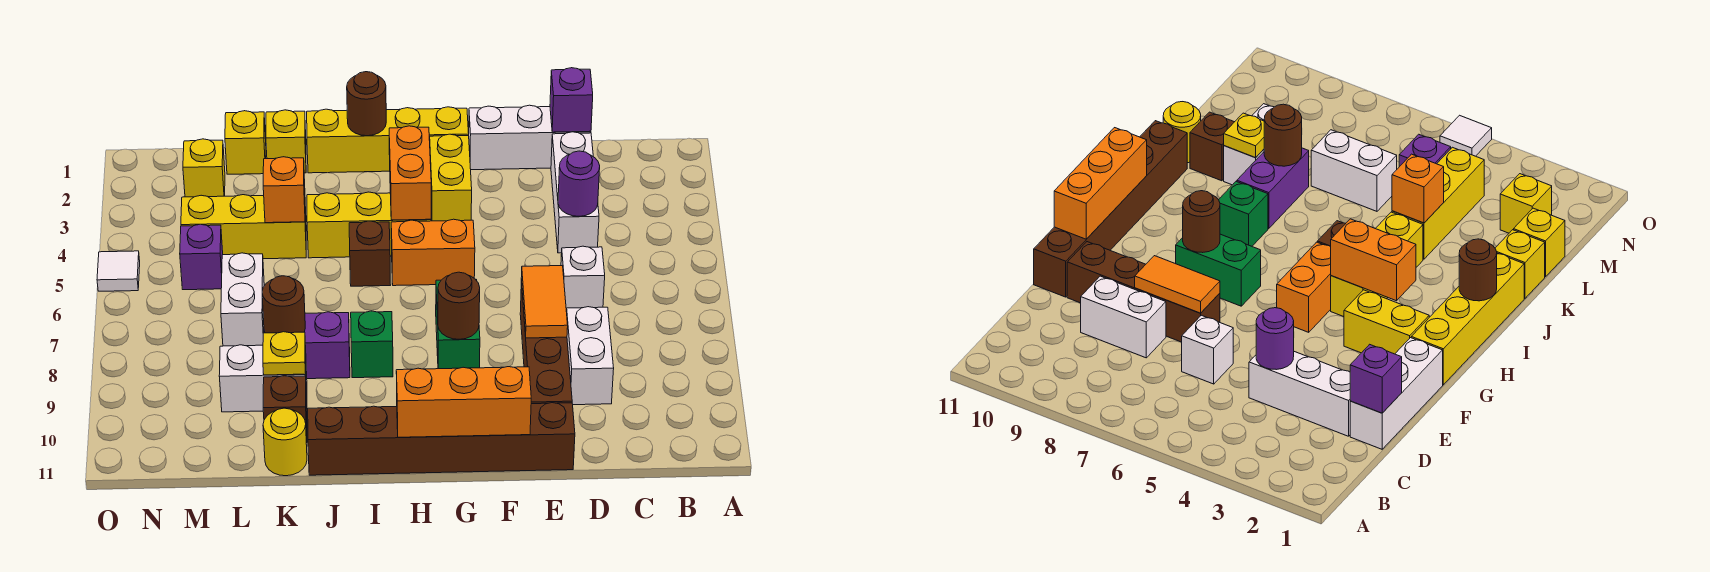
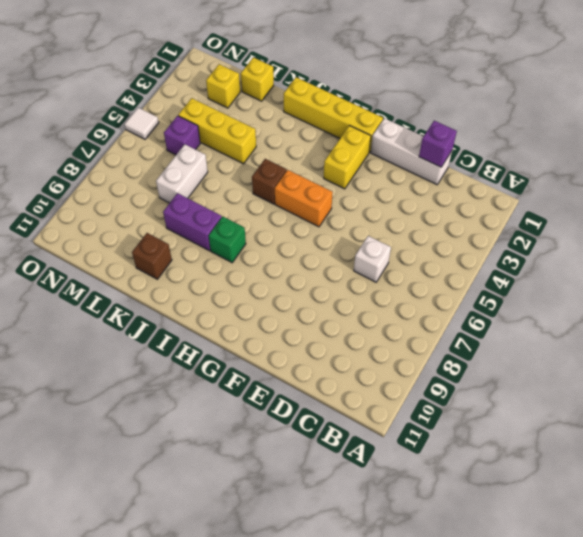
none -> white 1x3 brick [551,132,599,253]
none -> white 1x2 brick [567,307,614,405]
none -> brown 1x4 brick [520,279,572,404]
none -> brown 1x6 brick [308,403,575,475]

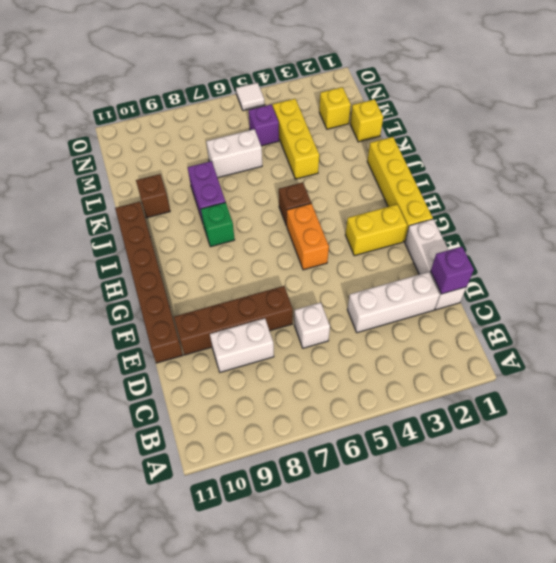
none -> green 1x2 brick [436,280,480,369]
none -> yellow 1x3 brick [307,192,431,258]
none -> yellow 1x1 brick [266,110,306,173]
none -> white 1x2 brick [219,345,307,412]

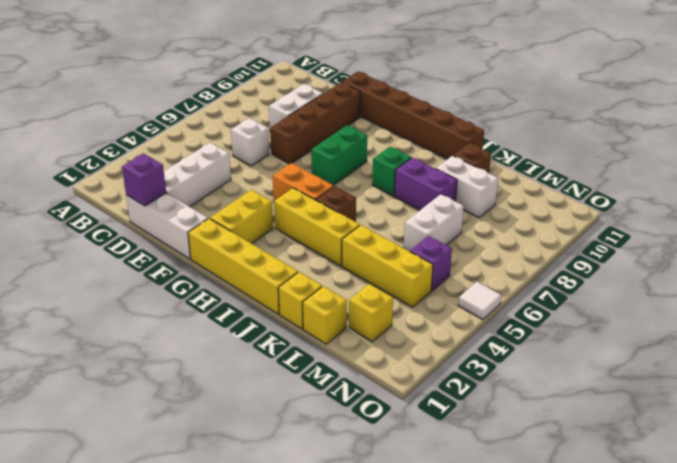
none -> yellow 1x1 round brick [263,408,307,476]
none -> purple 1x1 round brick [558,151,600,216]
none -> orange 1x2 tile [521,266,568,338]
none -> orange 1x3 brick [396,367,531,437]

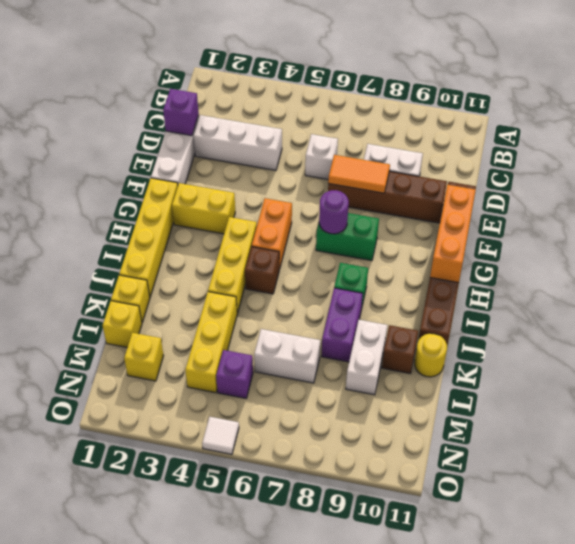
purple 1x1 round brick [319,190,349,234] -> purple 1x1 round brick moved to [558,151,600,216]
none -> brown 1x1 round brick [438,272,480,339]
none -> orange 1x2 brick [389,126,431,220]
none -> brown 1x1 round brick [347,72,386,136]
none -> orange 1x1 brick [263,157,305,223]

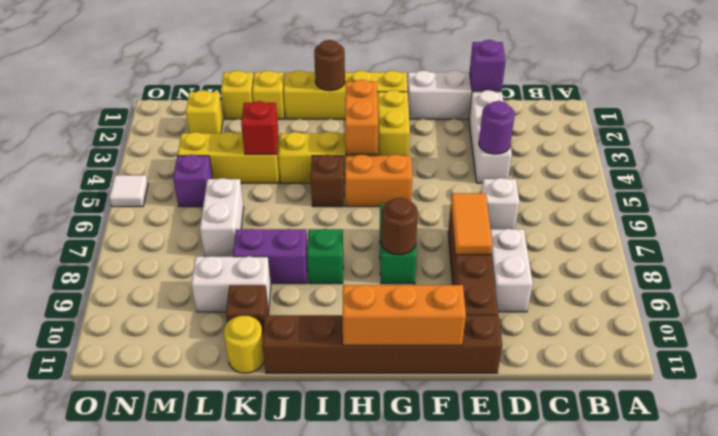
red 1x1 brick [241,101,278,154] -> orange 1x1 brick [263,157,305,223]
none -> brown 1x1 round brick [262,276,305,333]
none -> yellow 1x1 plate [263,332,306,375]

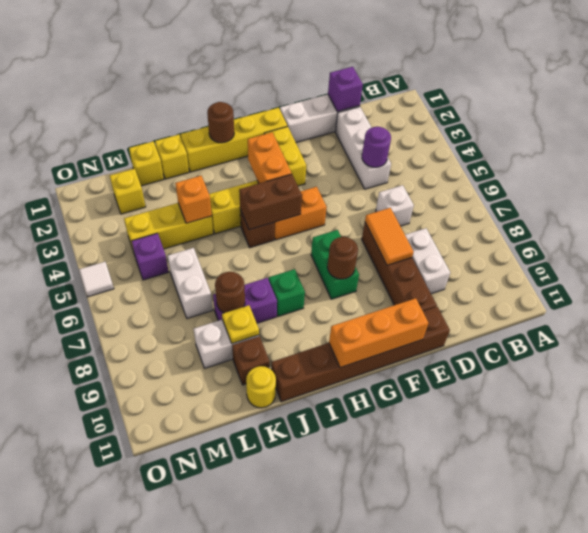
brown 1x2 brick [239,174,302,230] -> none

